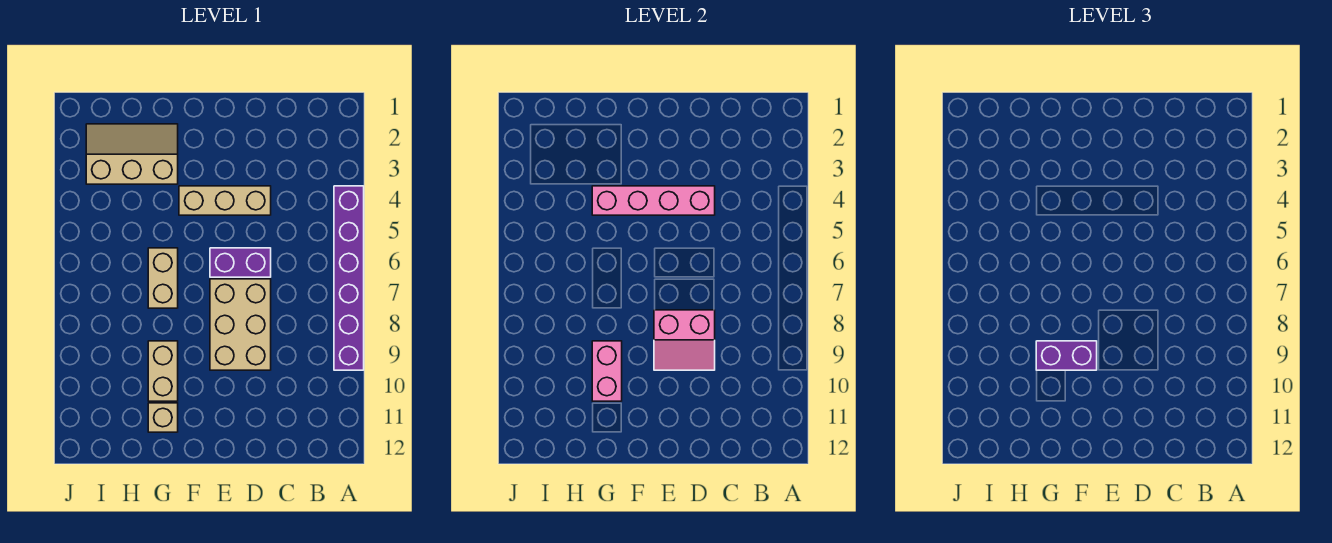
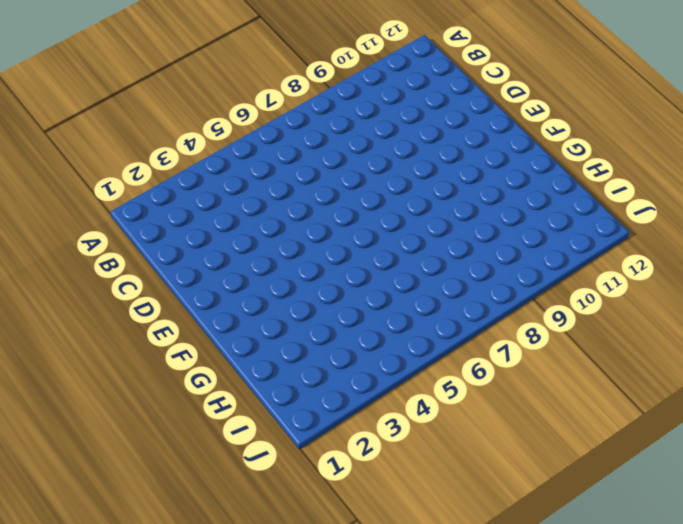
none -> purple 1x6 brick [334,186,364,370]
none -> tan 1x3 brick [179,186,271,215]
none -> purple 1x2 brick [210,248,271,277]

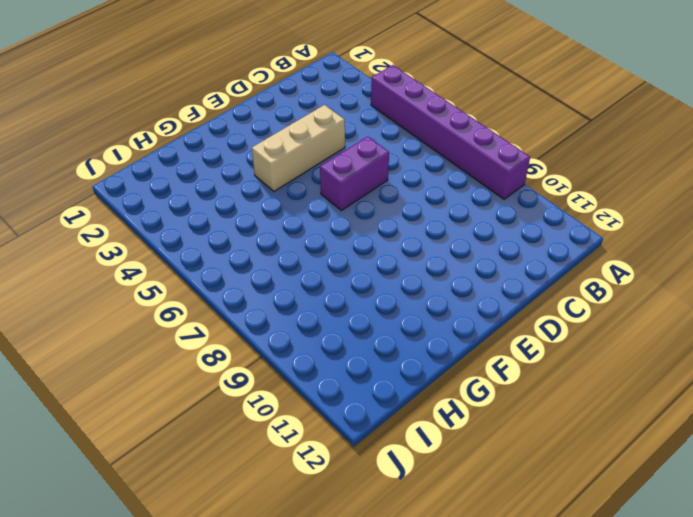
none -> tan 2x3 brick [210,279,271,370]
none -> tan 2x3 slope [86,124,178,184]
none -> tan 1x2 brick [148,248,178,308]

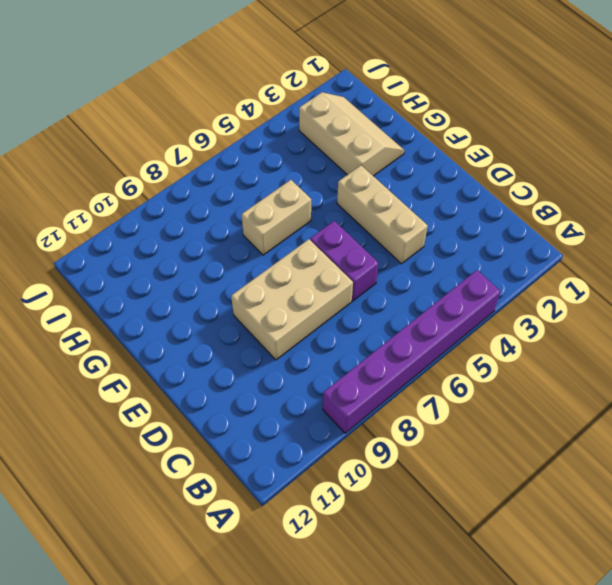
none -> tan 1x2 brick [148,341,178,401]
none -> tan 1x1 brick [148,403,178,432]
none -> pink 1x4 brick [592,186,715,215]

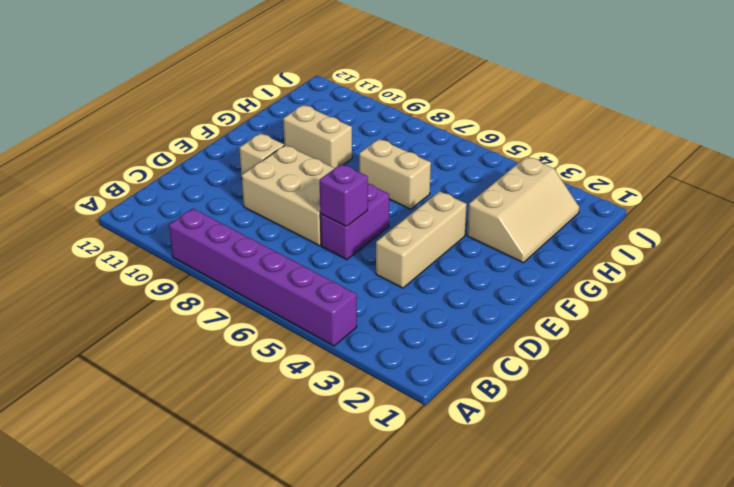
purple 1x1 brick [319,164,368,227] -> none
tan 1x1 brick [239,133,284,178] -> tan 1x1 brick moved to [148,403,178,432]
none -> pink 1x4 brick [592,186,715,215]
none -> pink 2x2 slope [654,310,715,370]
none -> pink 1x2 brick [592,341,622,401]

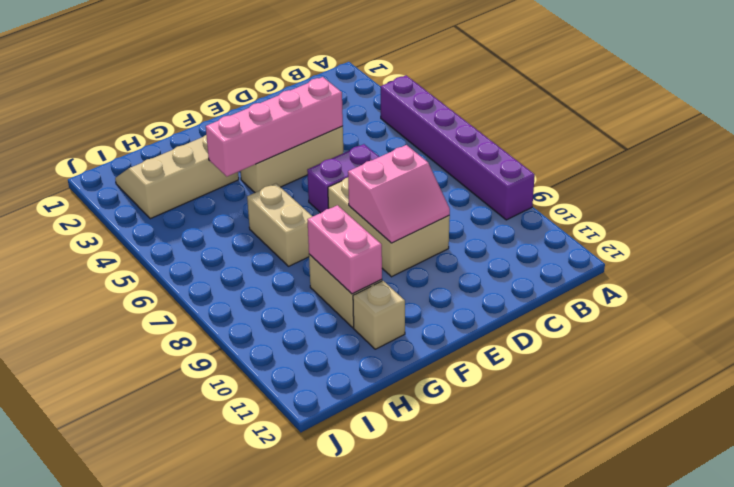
none -> purple 1x2 brick [1036,341,1097,370]

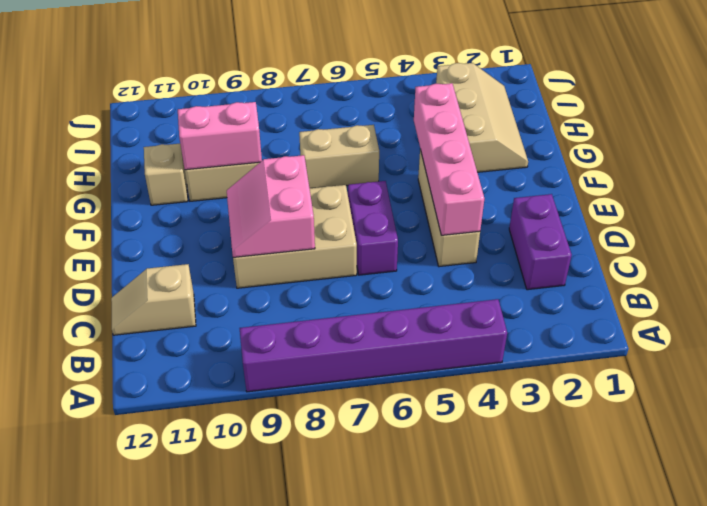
purple 1x2 brick [509,194,572,290] -> purple 1x2 brick moved to [1036,341,1097,370]
tan 1x2 slope [111,264,196,335] -> none

